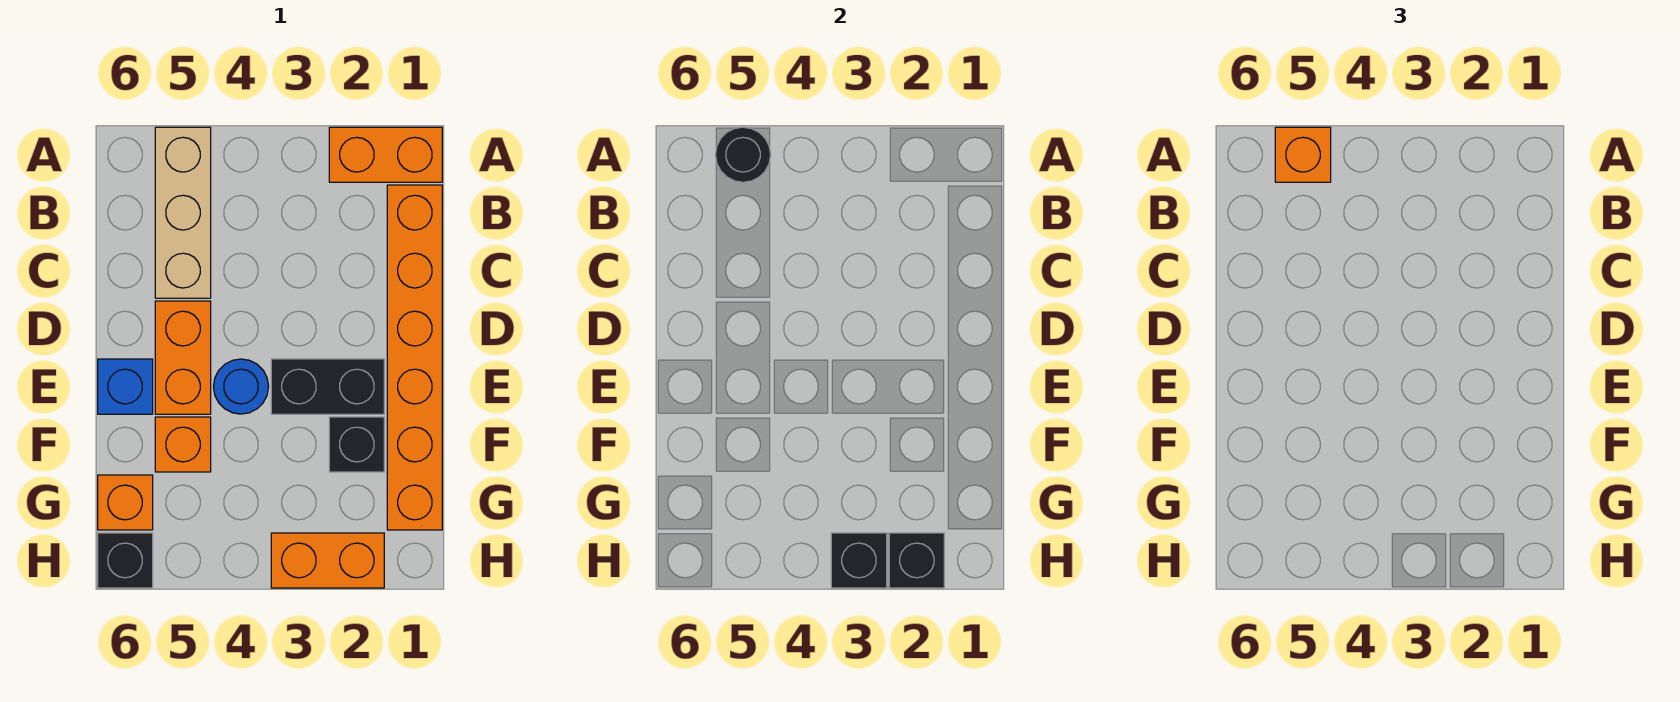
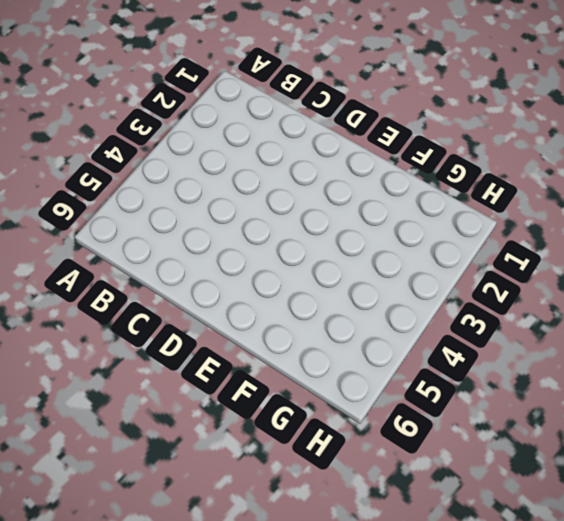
none -> orange 1x2 brick [329,127,442,182]
none -> tan 1x3 brick [155,127,211,298]
none -> orange 1x6 brick [387,185,442,530]

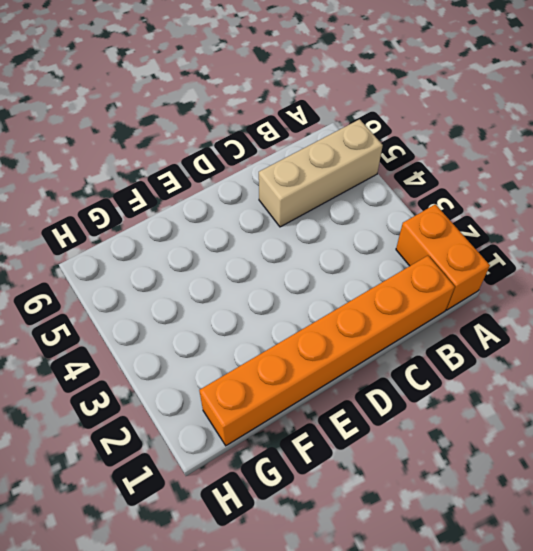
none -> orange 1x2 brick [155,301,211,414]
none -> black 1x2 brick [271,359,384,414]
none -> blue 1x1 round brick [213,359,269,414]

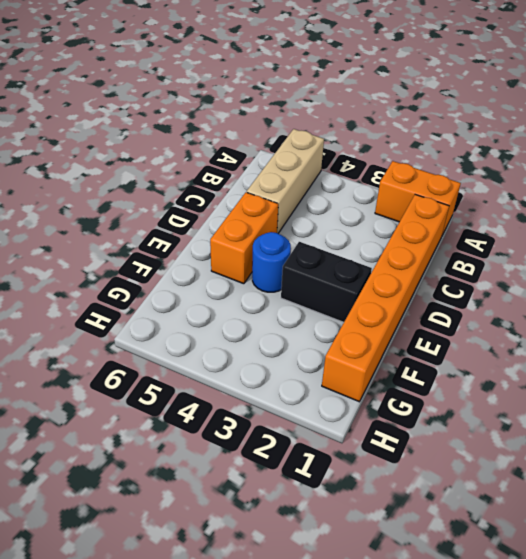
none -> blue 1x1 brick [98,359,153,414]
none -> black 1x1 brick [329,417,384,472]
none -> orange 1x1 brick [155,417,211,472]

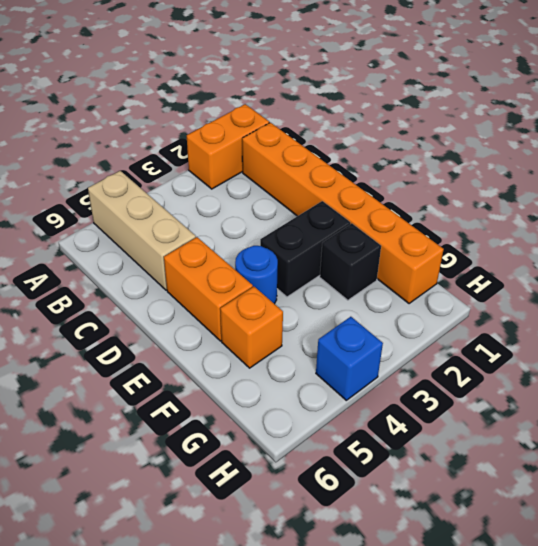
blue 1x1 brick [316,317,383,400] -> blue 1x1 brick moved to [98,359,153,414]
none -> orange 1x1 brick [98,475,153,530]
none -> orange 1x2 brick [271,533,384,588]
none -> black 1x1 brick [98,533,153,588]

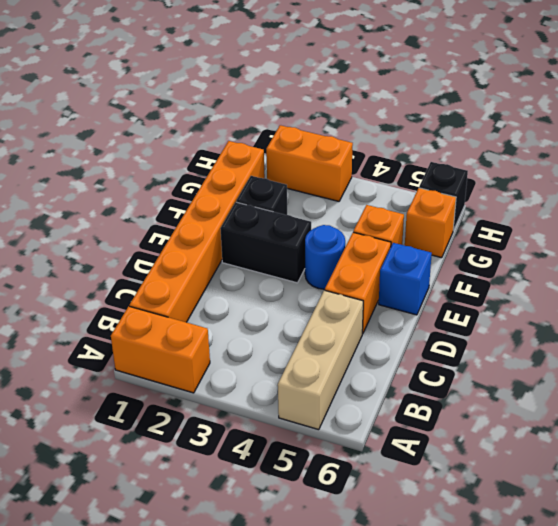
none -> black 1x1 round brick [716,127,771,182]
none -> black 1x1 brick [889,533,944,588]
none -> black 1x1 brick [831,533,887,588]

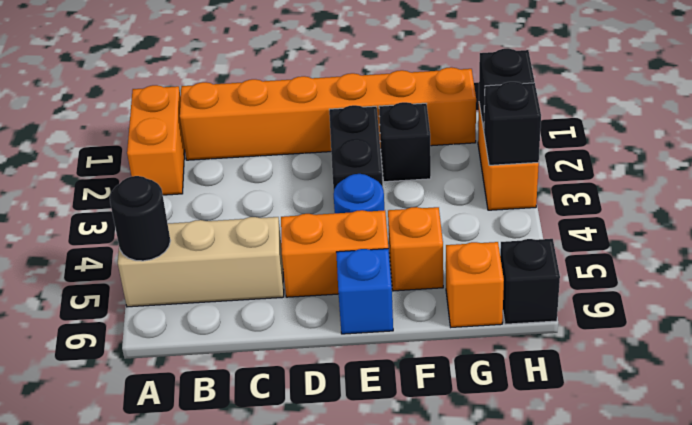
none -> orange 1x1 brick [1275,127,1331,182]

